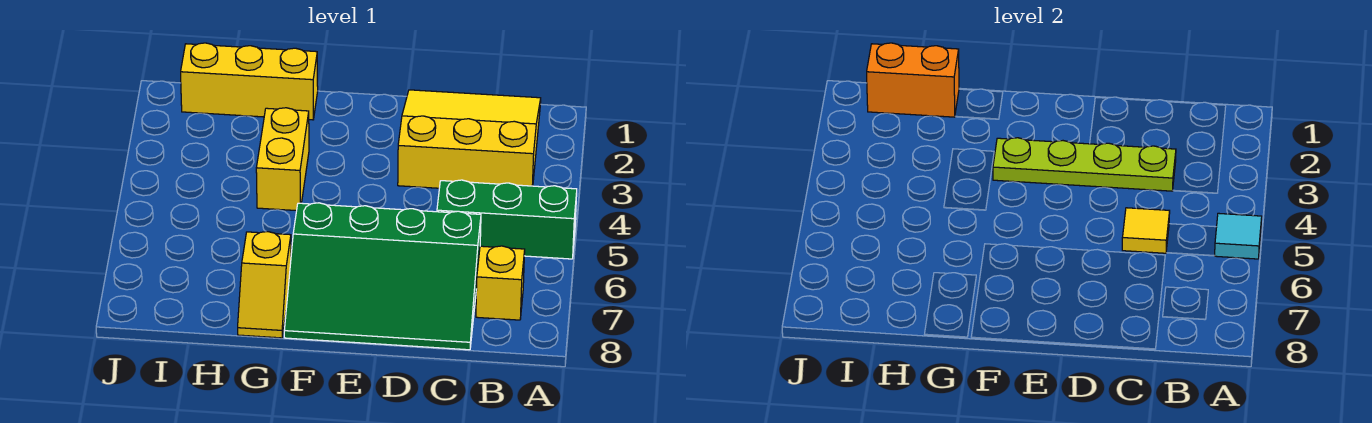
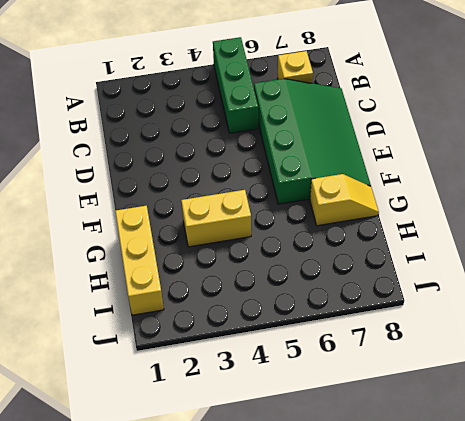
none -> yellow 3x3 slope [398,90,541,188]
none -> cyan 1x1 tile [1215,213,1262,259]

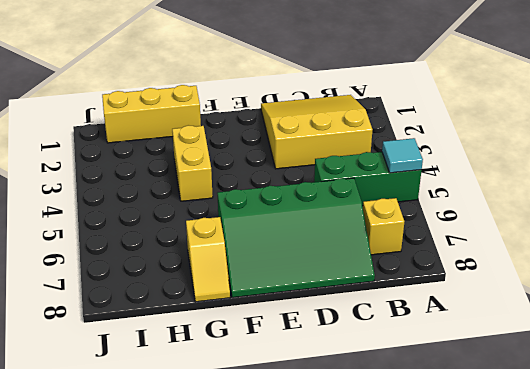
none -> lime 1x4 plate [993,138,1176,191]
none -> yellow 1x1 tile [1122,208,1170,253]

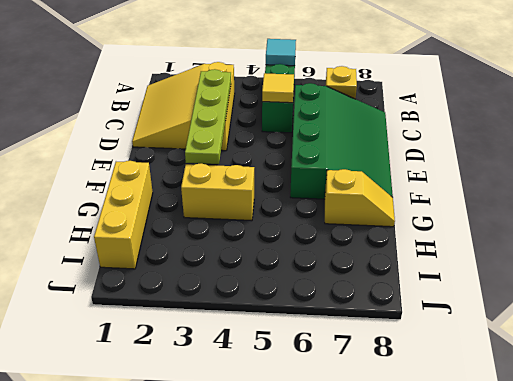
none -> orange 1x2 brick [867,43,959,117]

